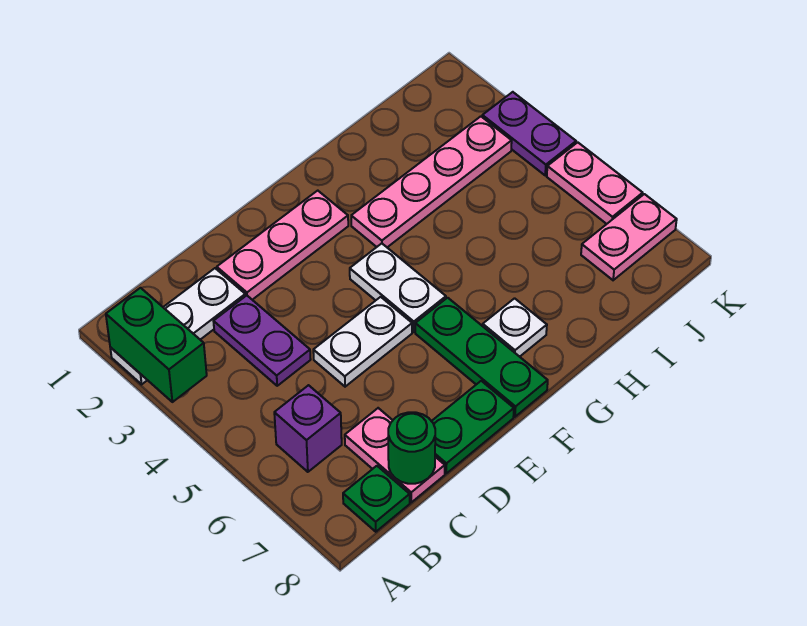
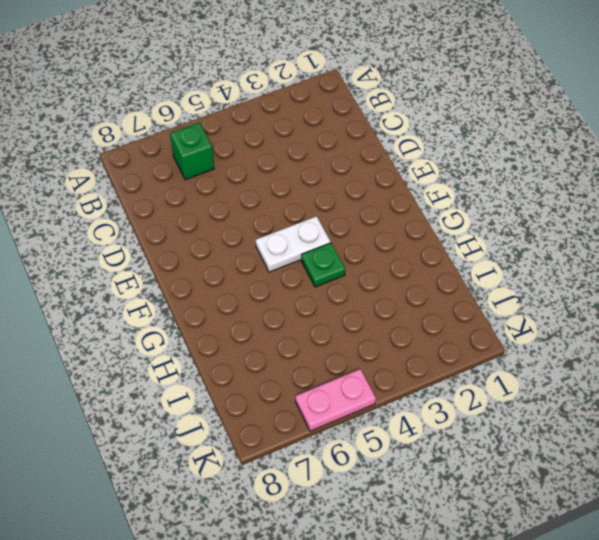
green 1x1 brick [170,122,214,180] -> purple 1x1 brick [274,385,342,472]
green 1x1 plate [301,243,345,287] -> green 1x1 plate moved to [343,466,410,532]
none -> white 1x3 plate [110,268,245,384]
none -> purple 1x2 plate [213,295,311,386]
none -> pink 1x2 plate [345,408,445,502]

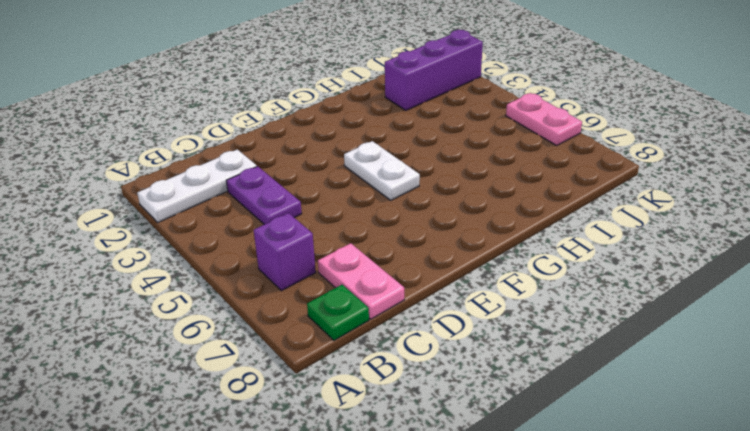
purple 1x3 brick [385,30,483,110] -> none
none -> pink 1x3 plate [217,191,348,300]
none -> white 1x2 plate [313,297,412,387]
none -> green 1x2 plate [432,381,514,473]

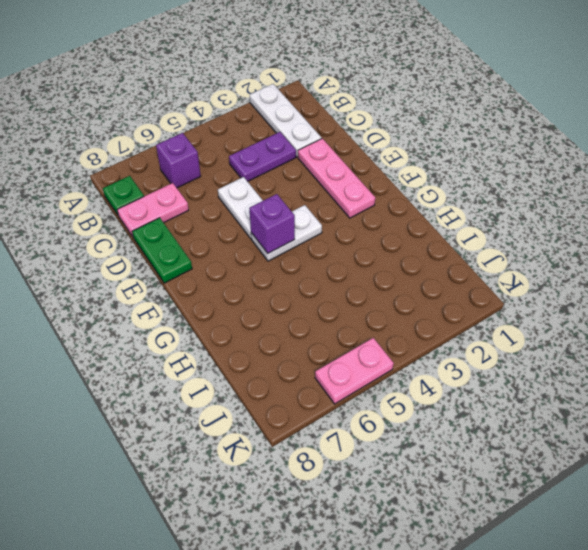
purple 1x1 brick [249,194,295,253] -> none
none -> green 1x3 plate [415,298,548,417]
none -> pink 1x4 plate [351,116,512,247]
none -> white 1x1 plate [483,298,547,357]

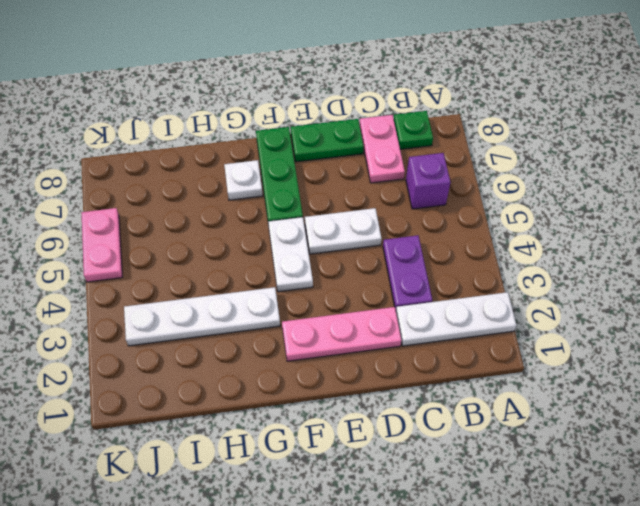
white 1x4 plate [124,287,280,346] -> pink 1x4 plate [351,116,512,247]
none -> pink 1x2 plate [581,194,677,280]
none -> purple 1x2 plate [482,92,576,175]
none -> green 1x2 brick [106,288,207,402]

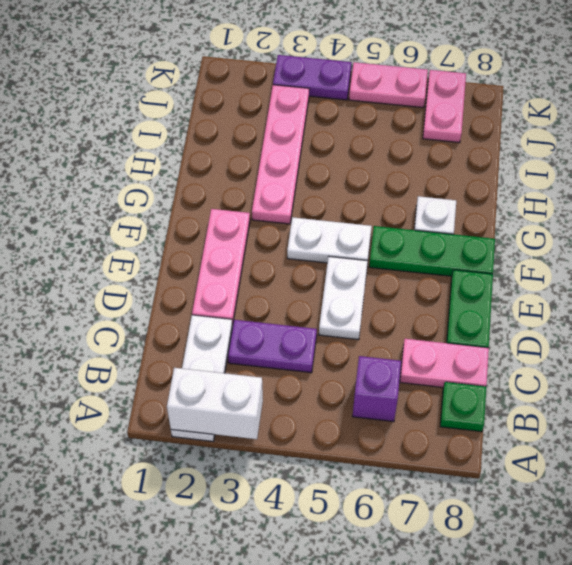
white 1x2 brick [167,368,263,439] -> green 1x2 brick [106,288,207,402]
none -> green 1x1 round brick [388,412,435,484]

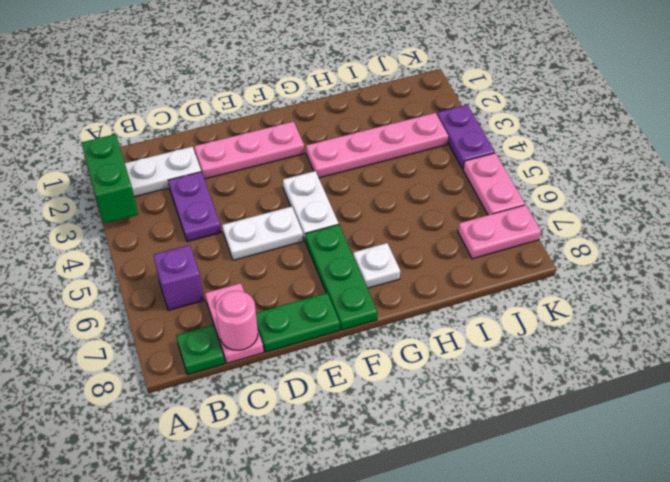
pink 1x1 round brick [215,291,258,350] -> green 1x1 round brick [388,412,435,484]

